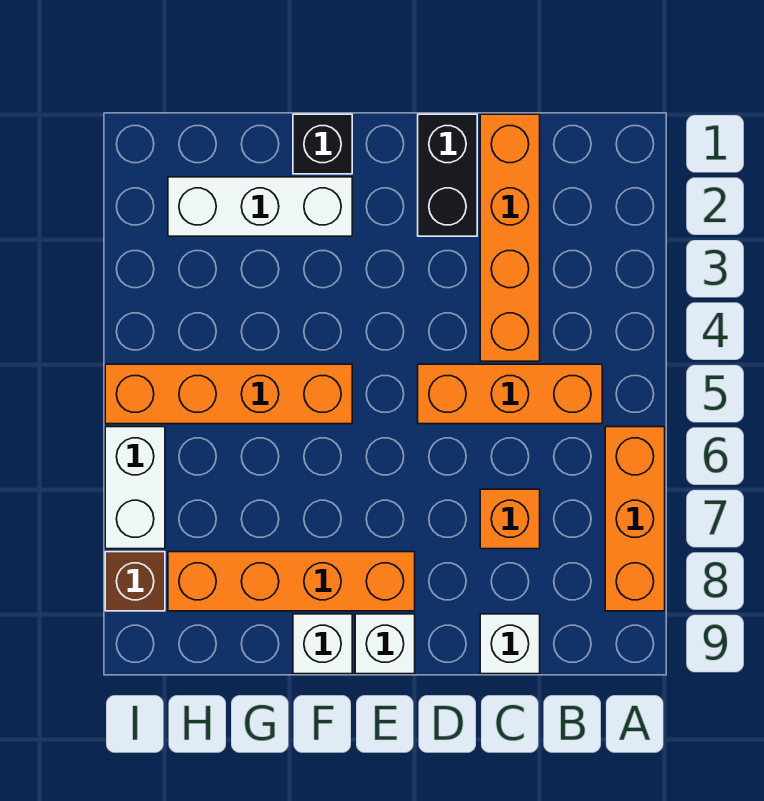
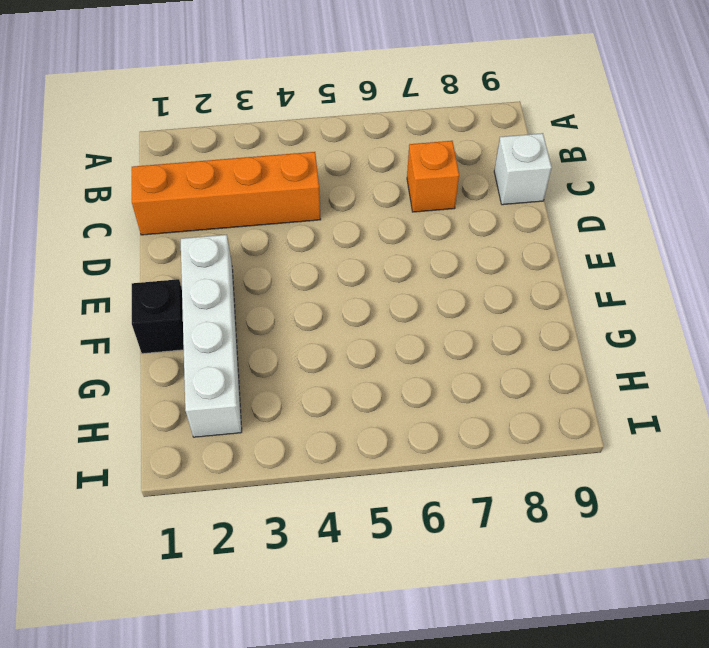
white 1x4 brick [181,235,242,437] -> white 1x3 brick [168,177,352,236]
none -> orange 1x3 brick [605,427,665,611]
none -> orange 1x3 brick [418,364,602,424]
none -> black 1x2 brick [418,114,477,236]

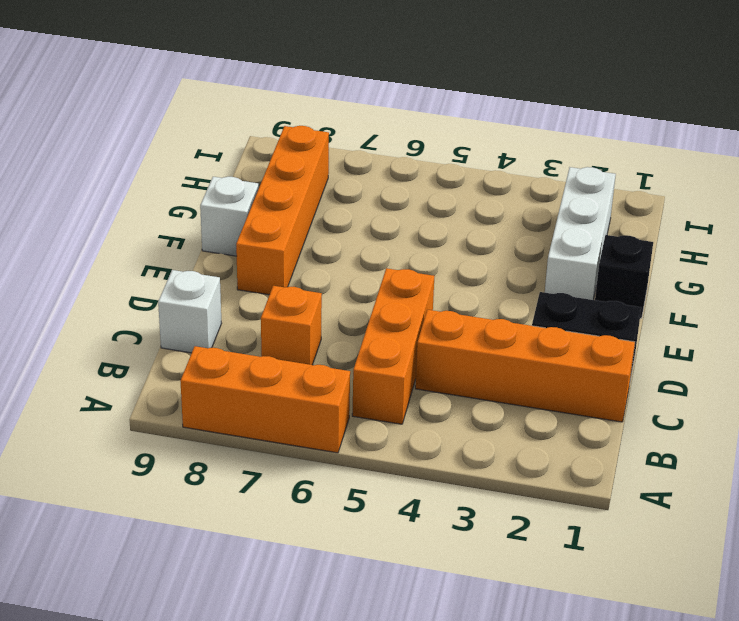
none -> white 1x1 brick [355,614,415,674]
none -> orange 1x4 brick [105,364,352,424]
none -> white 1x2 brick [105,427,165,549]

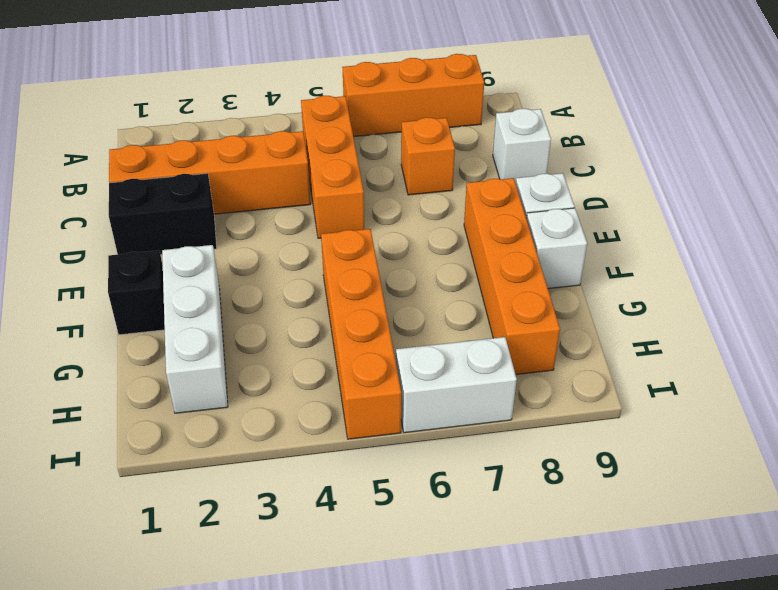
none -> brown 1x1 brick [105,552,165,611]

